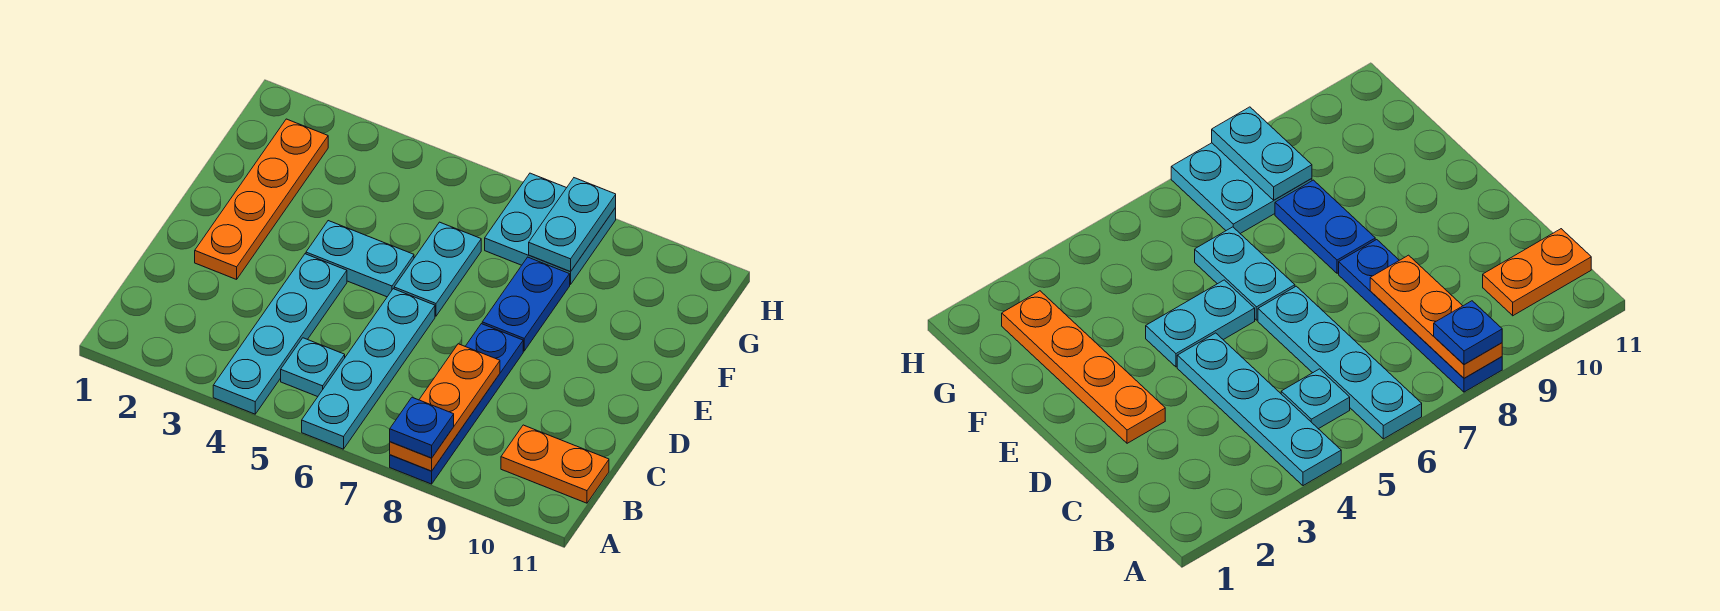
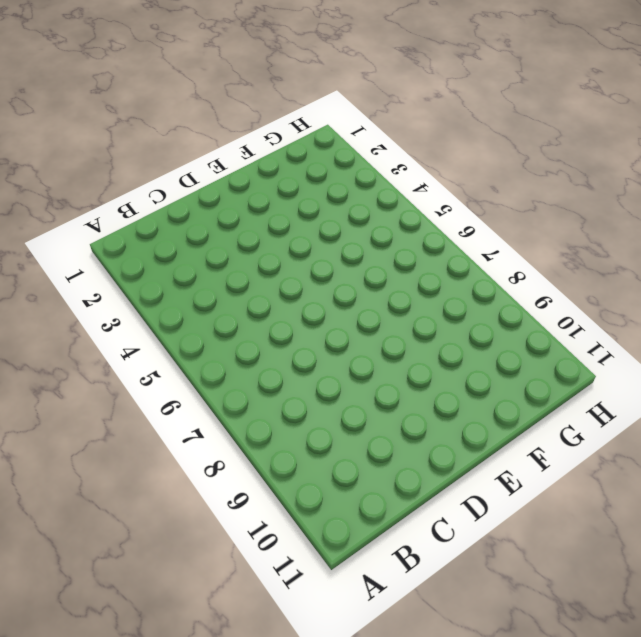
none -> cyan 1x4 plate [213,254,347,414]
none -> cyan 1x4 plate [302,289,435,449]
none -> blue 1x4 plate [390,324,523,484]

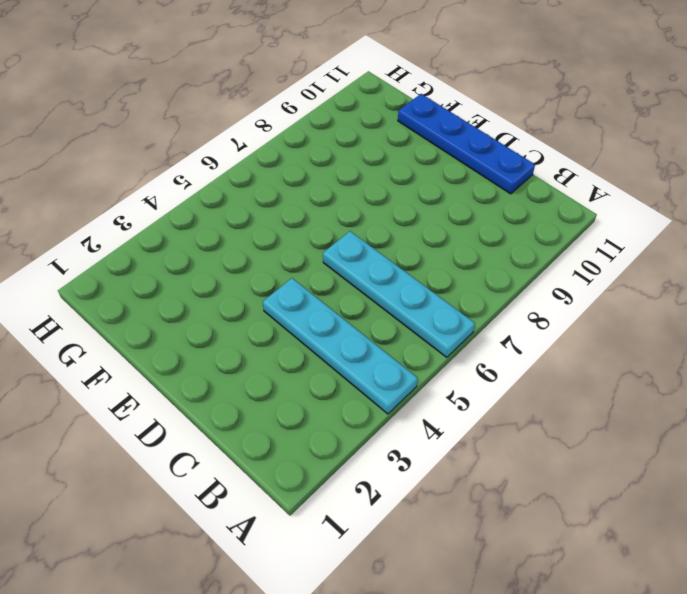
blue 1x4 plate [398,94,535,194] -> blue 1x4 plate moved to [390,324,523,484]
none -> cyan 1x1 plate [281,338,345,397]
none -> orange 1x2 plate [501,425,609,503]
none -> orange 1x4 plate [195,119,328,279]

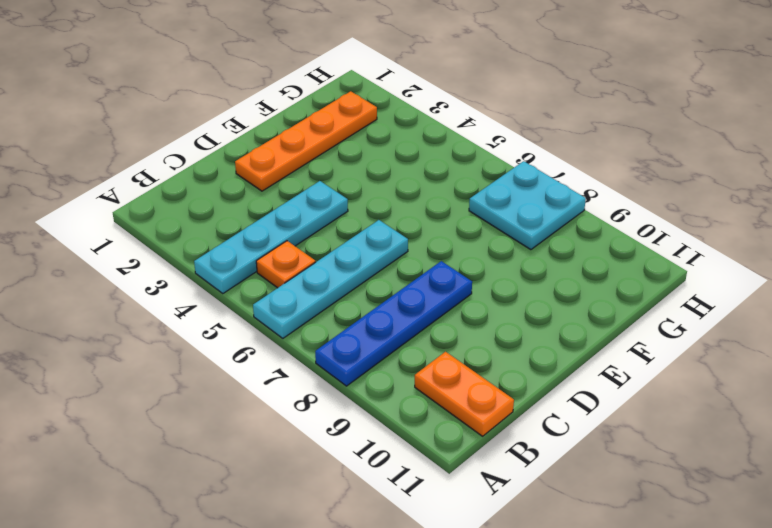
orange 1x1 plate [256,241,316,288] -> cyan 1x1 plate [281,338,345,397]
none -> cyan 1x2 plate [306,221,414,297]
none -> cyan 1x2 plate [394,222,481,316]
none -> blue 1x2 plate [482,257,570,351]

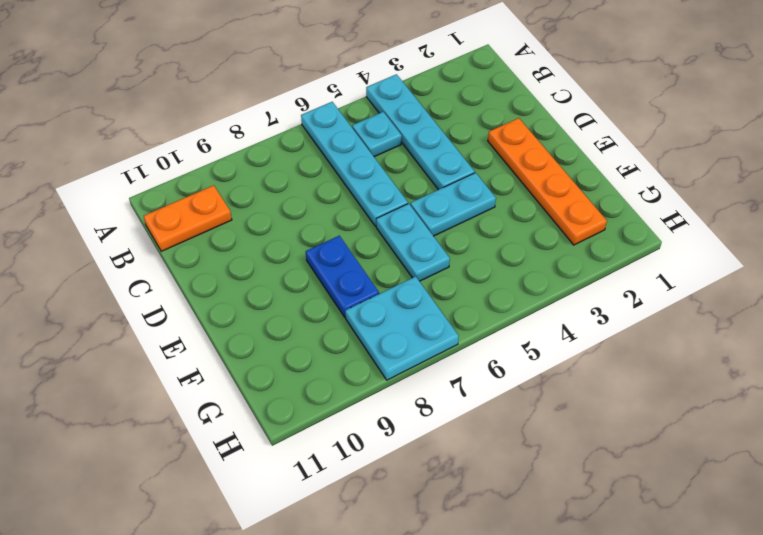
none -> blue 1x4 plate [390,324,523,484]
none -> orange 1x3 plate [390,344,500,471]
none -> cyan 1x2 plate [529,178,616,271]

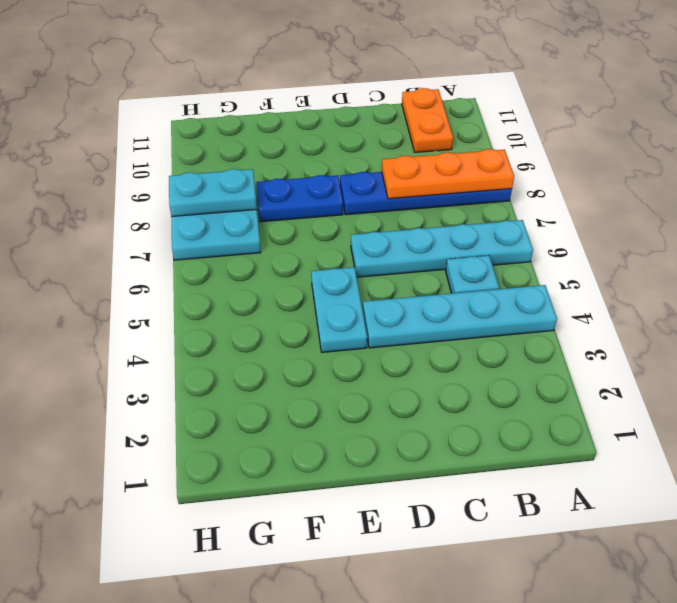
none -> orange 1x4 plate [195,119,328,279]
none -> cyan 1x2 plate [394,222,481,316]
none -> blue 1x1 plate [390,397,454,458]

